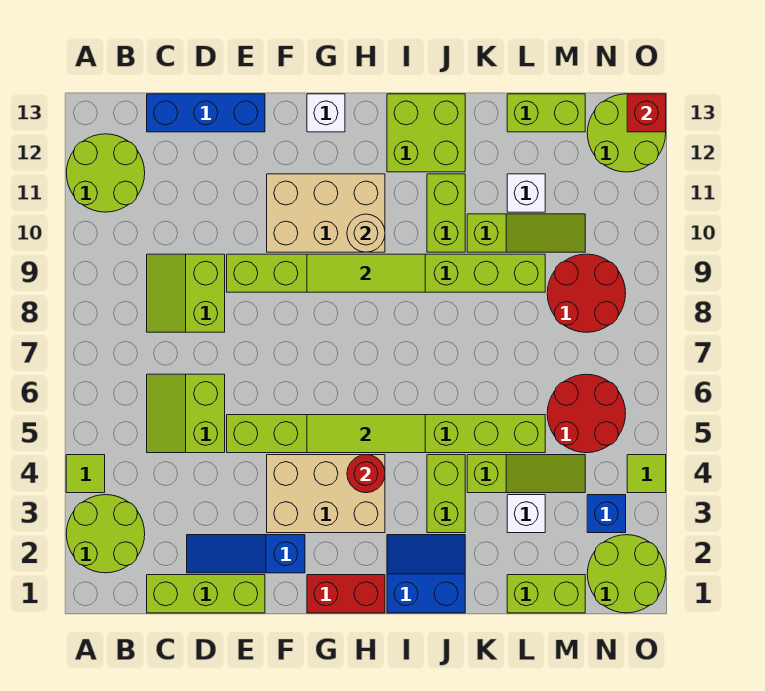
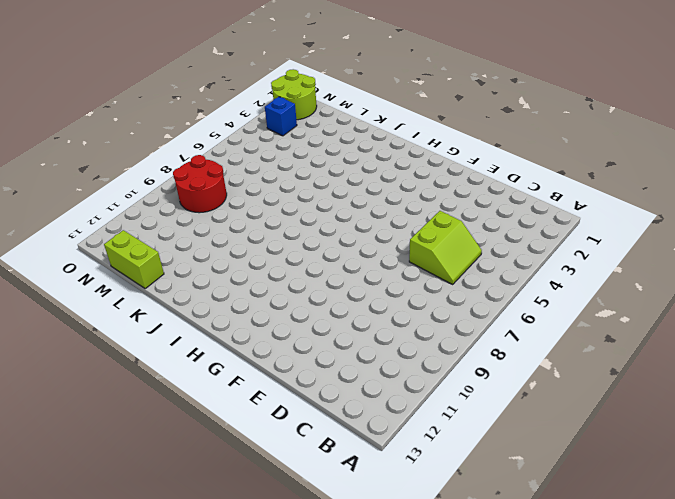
none -> lime 2x2 round brick [66,495,145,573]
none -> lime 1x1 tile [66,455,105,493]
none -> lime 2x2 round brick [66,134,145,212]
none -> lime 1x3 brick [147,575,265,613]

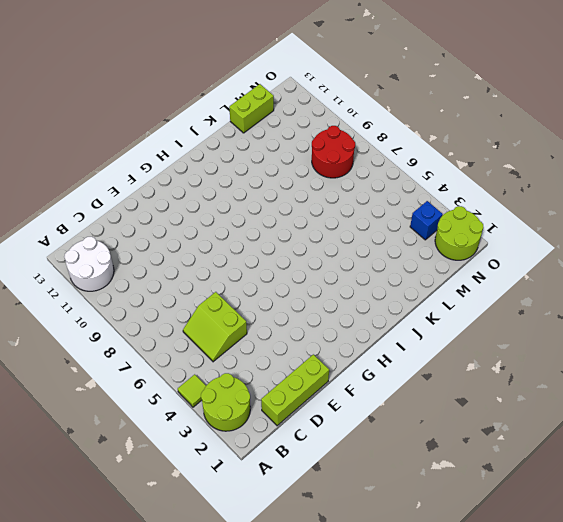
white 2x2 round brick [64,237,114,291] -> lime 2x2 round brick [66,134,145,212]
none -> lime 2x2 slope [147,254,225,332]
none -> blue 1x3 brick [147,94,265,132]
none -> blue 1x3 slope [187,535,305,573]
none -> lime 1x8 brick [227,415,545,453]

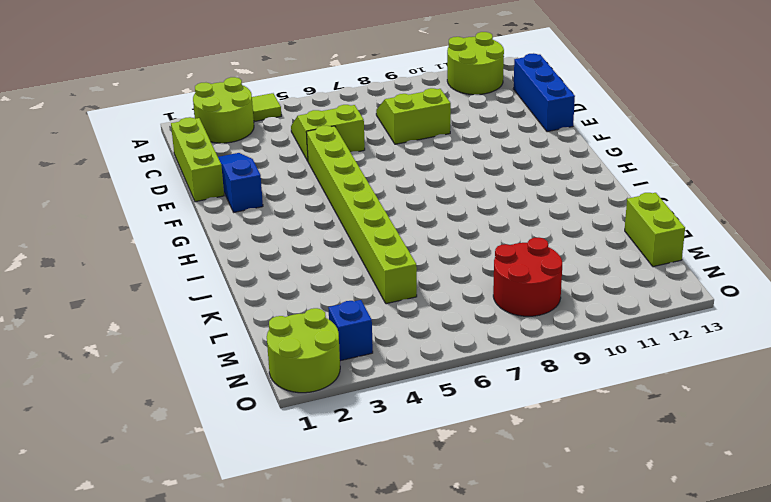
none -> lime 1x8 brick [227,254,545,292]
none -> tan 2x3 brick [267,455,385,533]
none -> tan 2x3 brick [267,174,385,252]
none -> red 1x2 brick [307,575,385,613]

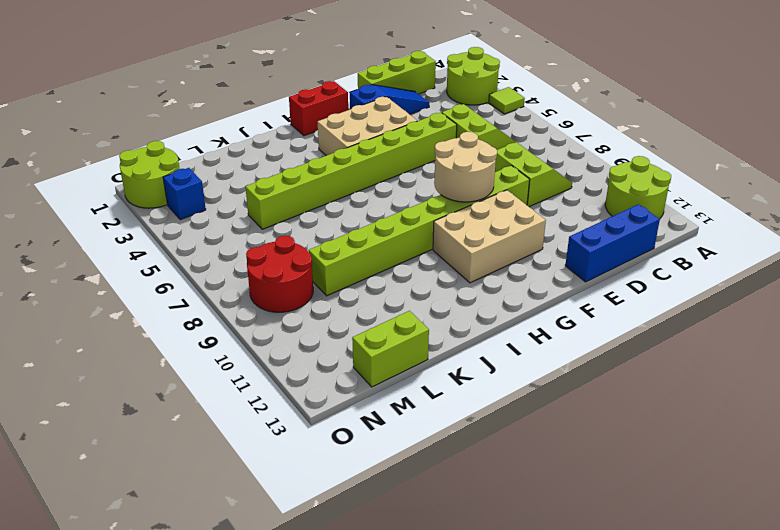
tan 2x2 round brick [434,132,497,202] -> lime 1x3 tile [307,254,425,292]
none -> white 1x1 brick [307,94,345,132]
none -> blue 2x2 slope [387,535,465,613]
none -> lime 2x2 brick [387,94,465,172]
none -> lime 1x2 brick [427,455,465,533]

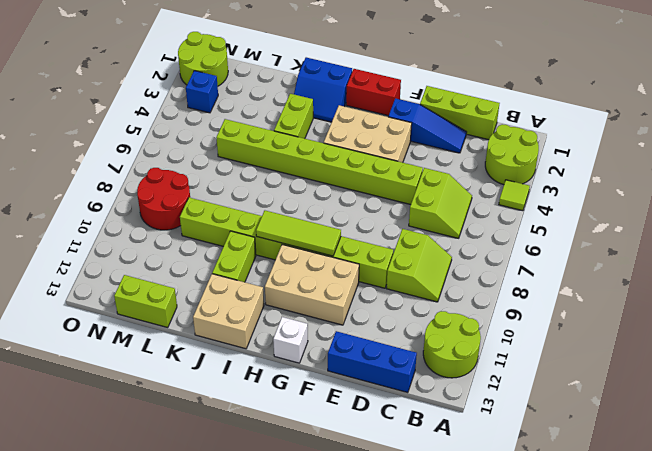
tan 2x2 brick [193,274,264,349] -> lime 2x2 brick [387,94,465,172]
none -> lime 1x3 slope [467,455,585,493]
none -> lime 1x3 slope [467,214,585,252]
none -> lime 1x2 brick [507,575,585,613]
none -> white 1x1 brick [507,495,545,533]

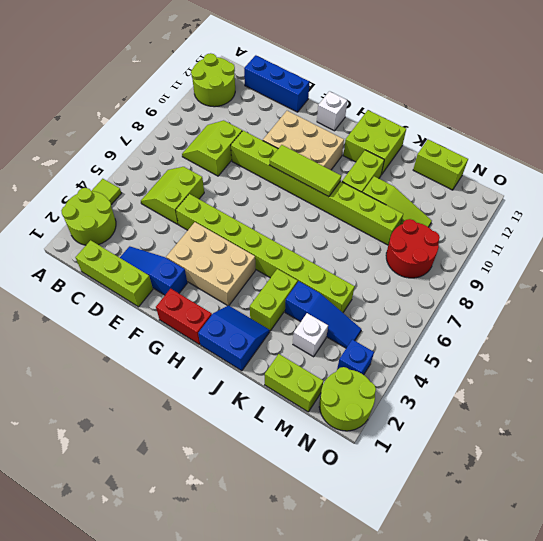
blue 1x3 slope [285,281,361,348] -> lime 1x3 slope [467,455,585,493]
none -> white 1x1 brick [507,174,545,212]
none -> red 2x2 round brick [547,374,626,453]
none -> lime 2x2 round brick [587,94,666,172]
none -> lime 1x1 tile [627,455,666,493]

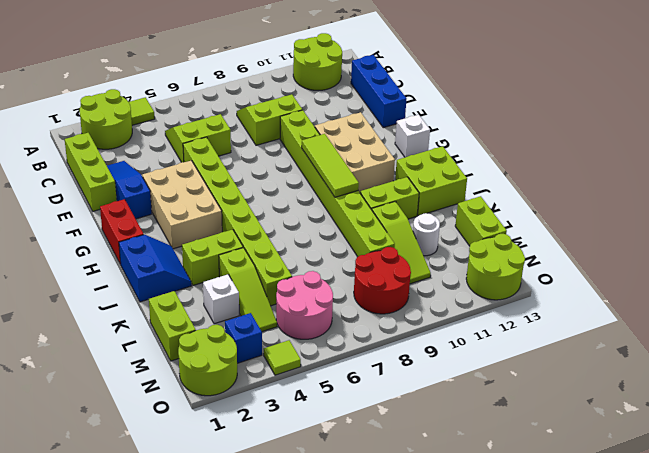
white 1x1 round brick [413,213,440,256] -> white 1x1 brick [507,174,545,212]
pink 2x2 round brick [276,271,333,339] -> red 2x2 round brick [547,374,626,453]
none -> lime 1x3 tile [307,415,425,453]
none -> red 1x1 round brick [347,455,385,493]
none -> tan 1x1 round brick [347,214,385,252]
none -> red 1x1 brick [627,94,666,132]

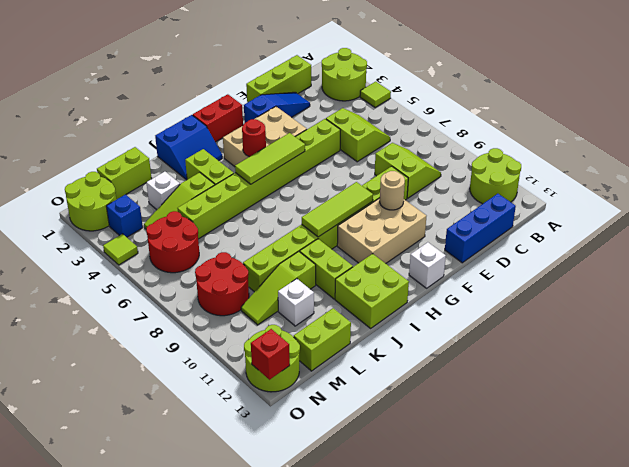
tan 1x1 round brick [380,171,405,210] -> tan 1x1 round brick moved to [347,214,385,252]

